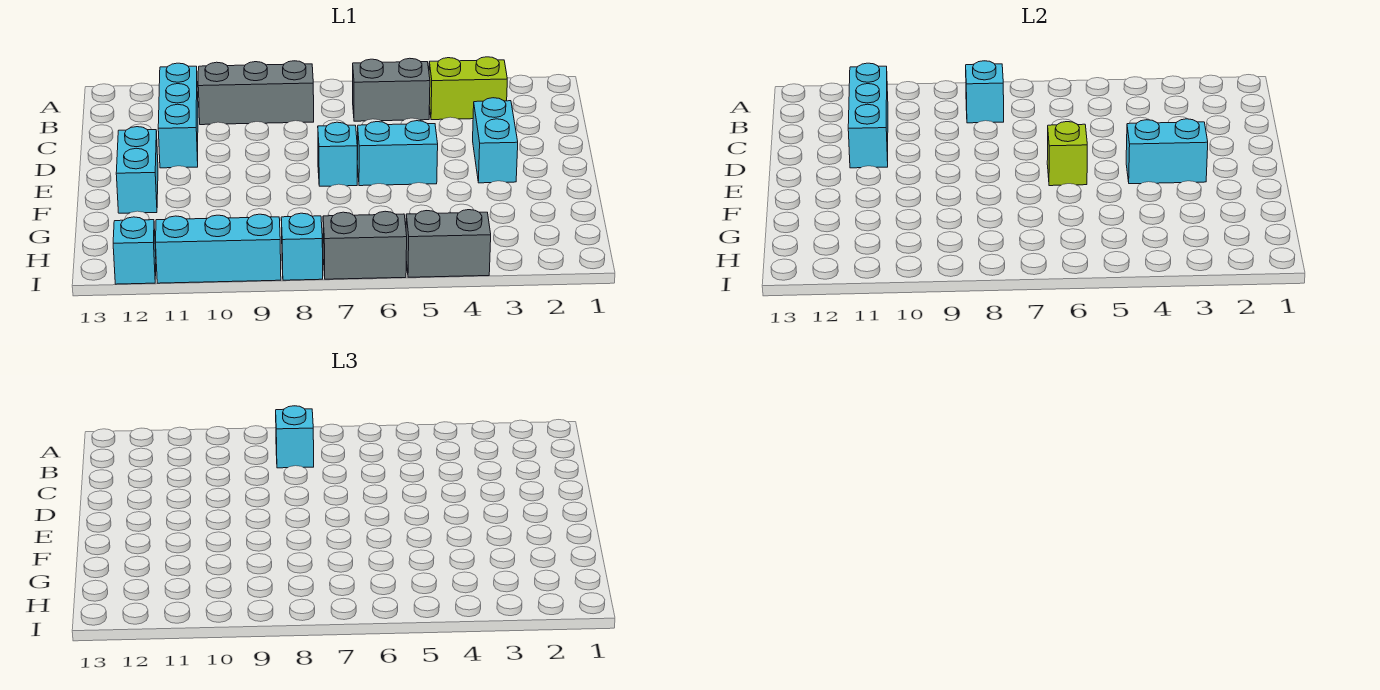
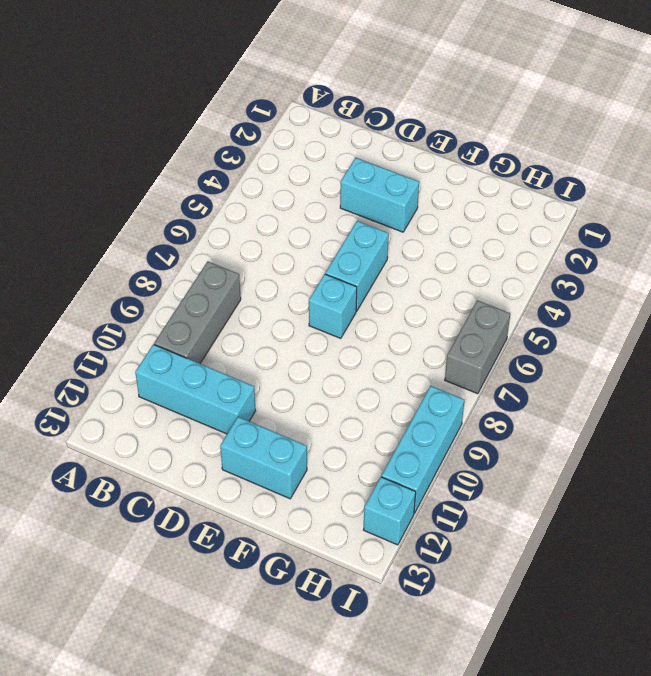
none -> lime 1x2 brick [429,57,507,120]
none -> grey 1x2 brick [353,58,430,121]
none -> grey 1x2 brick [406,210,491,277]

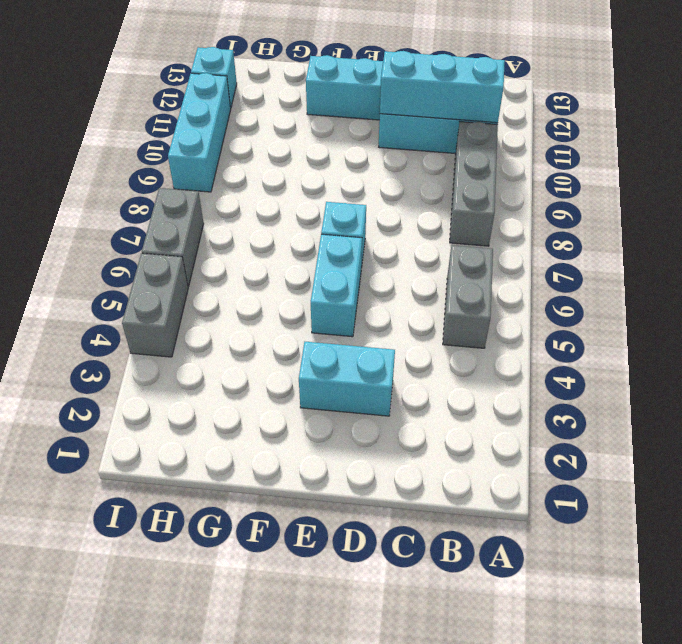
none -> lime 1x2 brick [429,57,507,120]
none -> cyan 1x1 brick [281,213,323,280]
none -> cyan 1x1 brick [966,61,1004,123]

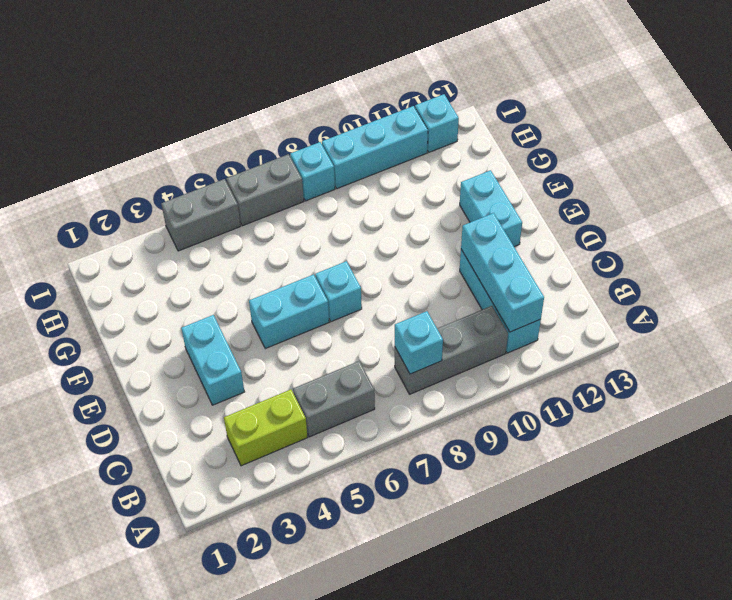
none -> cyan 1x2 brick [1126,119,1208,184]
none -> lime 1x1 brick [1047,122,1087,186]
none -> cyan 1x1 brick [276,406,314,468]

